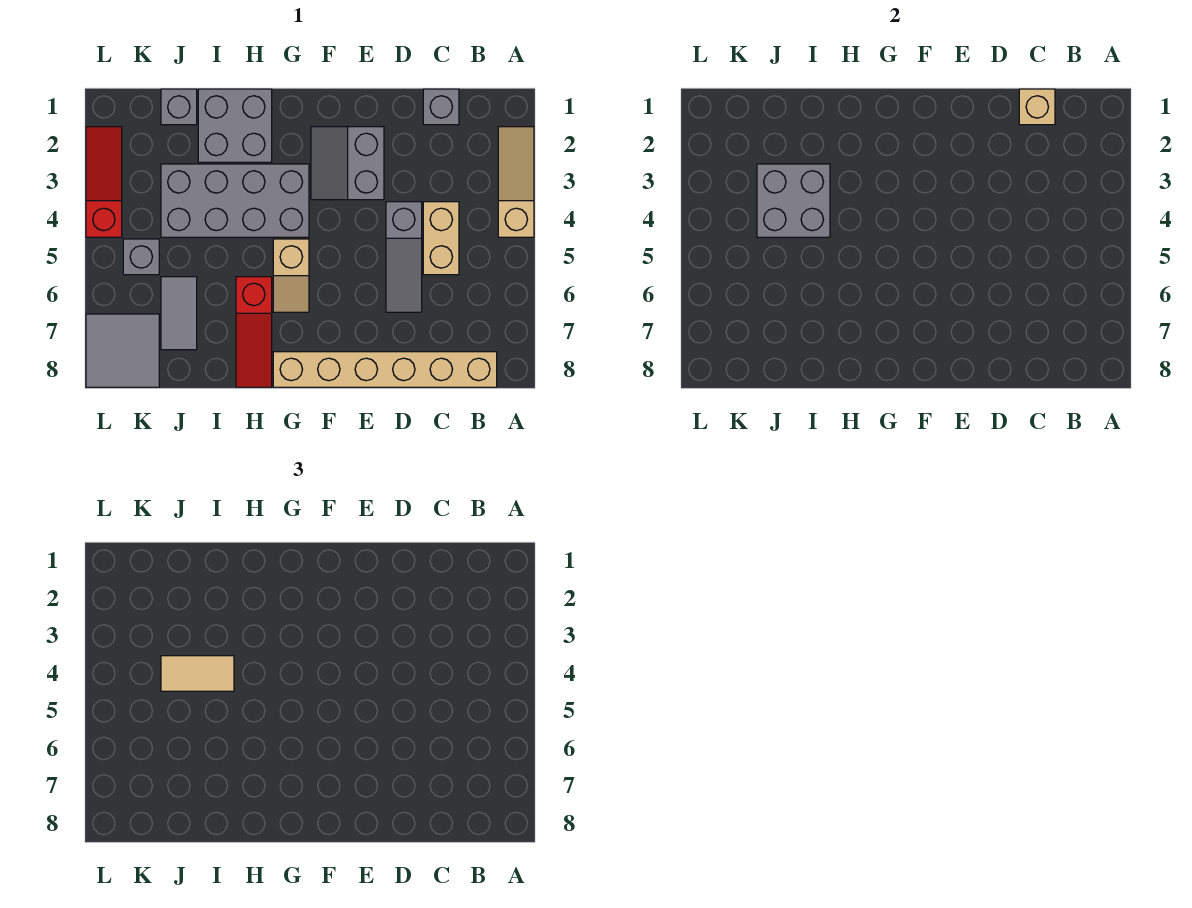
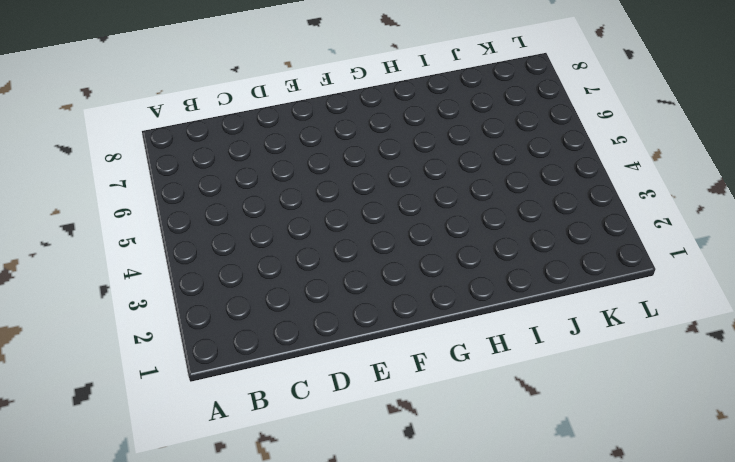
none -> tan 1x3 slope [498,127,534,237]
none -> tan 1x6 brick [273,352,497,387]
none -> grey 1x1 brick [423,89,459,125]

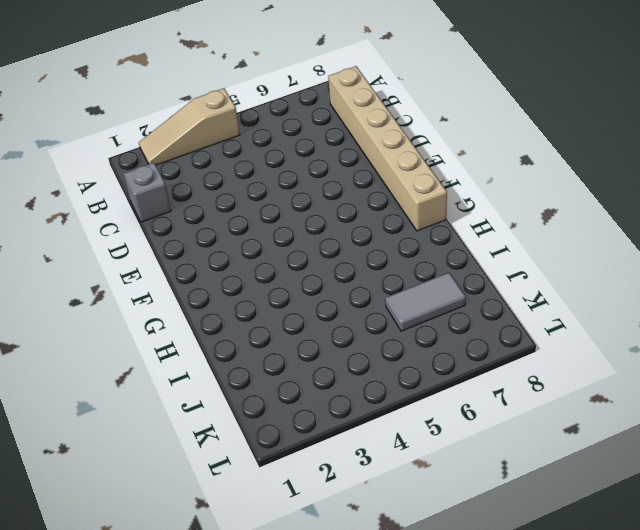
none -> tan 1x2 brick [423,202,459,275]
none -> grey 1x3 slope [386,202,422,312]
none -> grey 2x2 slope [311,127,384,200]

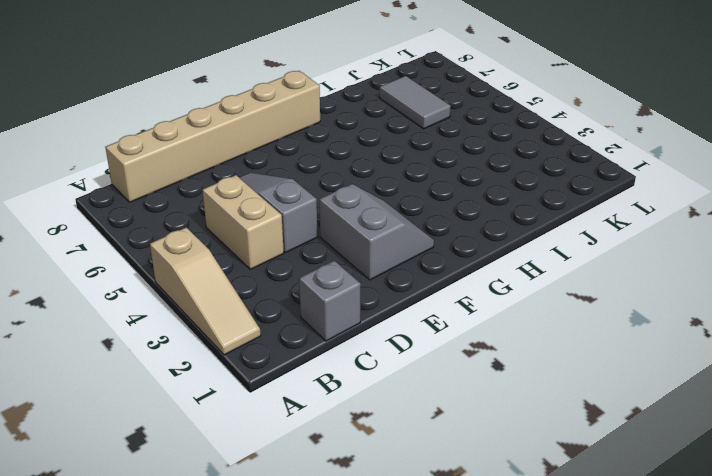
none -> grey 2x4 brick [161,164,309,237]
none -> tan 1x2 slope [273,239,309,312]
none -> grey 2x2 brick [198,89,272,162]

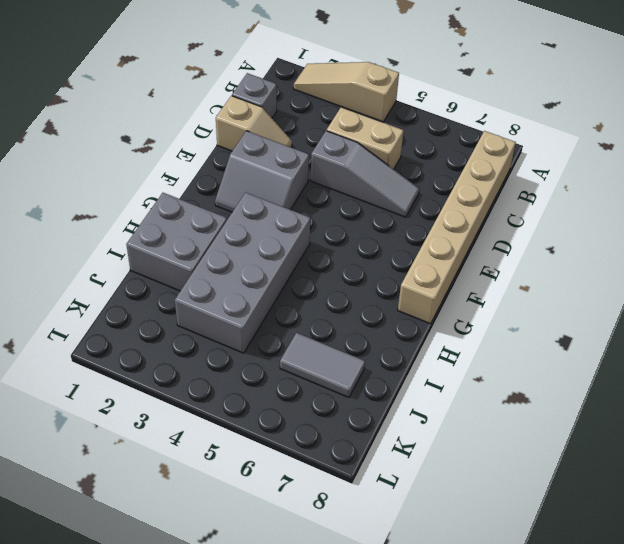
tan 1x2 slope [216,96,292,151] -> tan 1x2 slope moved to [273,239,309,312]
none -> red 1x3 slope [236,277,272,387]
none -> grey 1x1 brick [161,89,197,125]
none -> grey 1x1 brick [123,239,159,275]

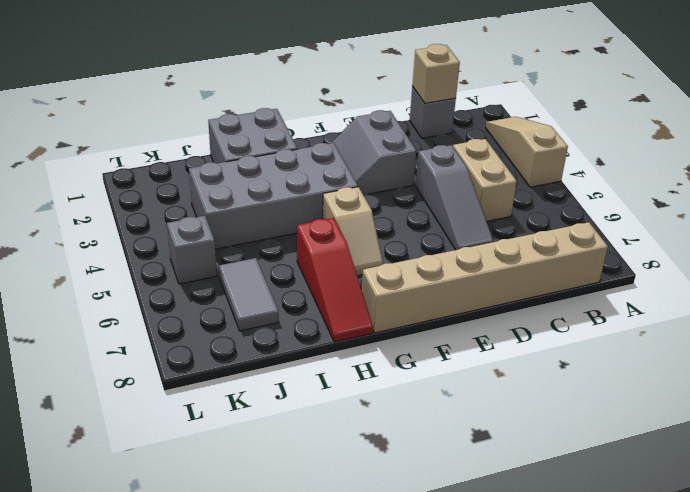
none -> grey 1x1 brick [161,89,197,125]
none -> grey 2x2 tile [86,314,159,387]
none -> red 1x3 slope [86,127,122,237]

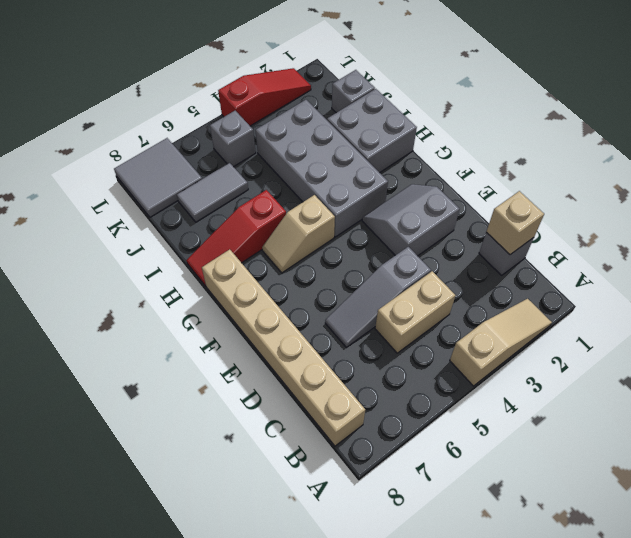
none -> grey 2x2 brick [757,164,830,237]
none -> tan 1x2 tile [161,656,234,691]

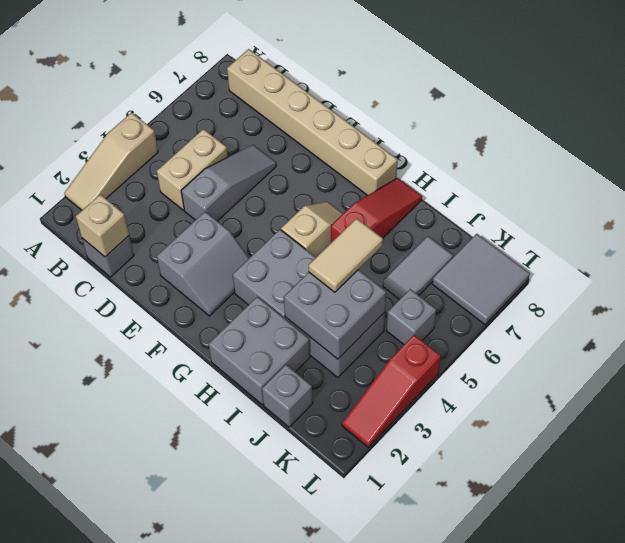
tan 1x2 tile [309,218,383,292] -> tan 1x2 tile turned to [161,656,234,691]

